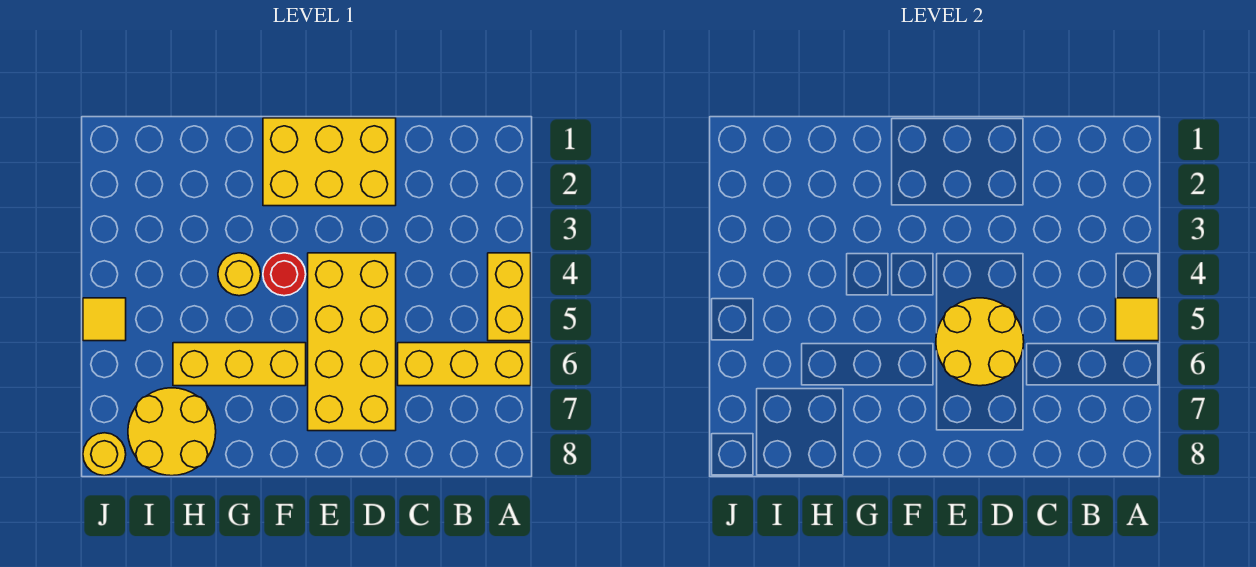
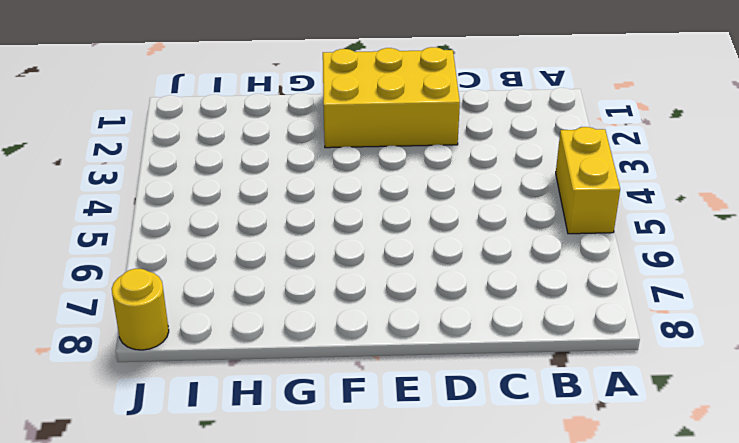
none -> yellow 1x3 brick [398,343,531,386]
none -> yellow 2x4 brick [308,253,396,431]
none -> red 1x1 round brick [263,253,306,296]

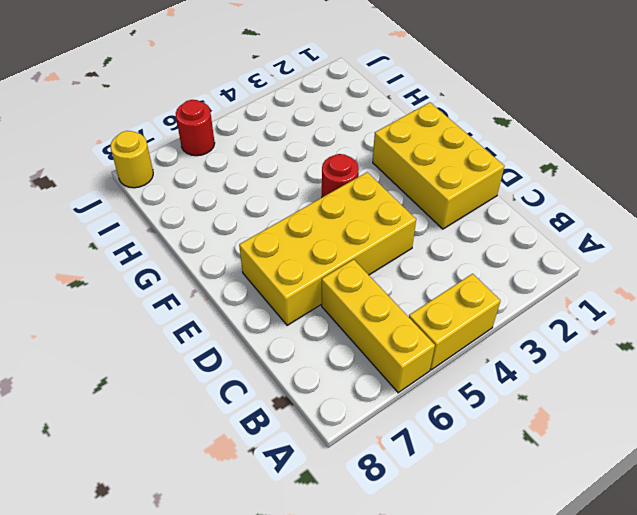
red 1x1 round brick [176,100,215,156] -> none
none -> yellow 1x3 brick [173,343,306,386]
none -> yellow 1x1 round brick [218,253,261,296]
none -> yellow 2x2 round brick [128,388,216,476]

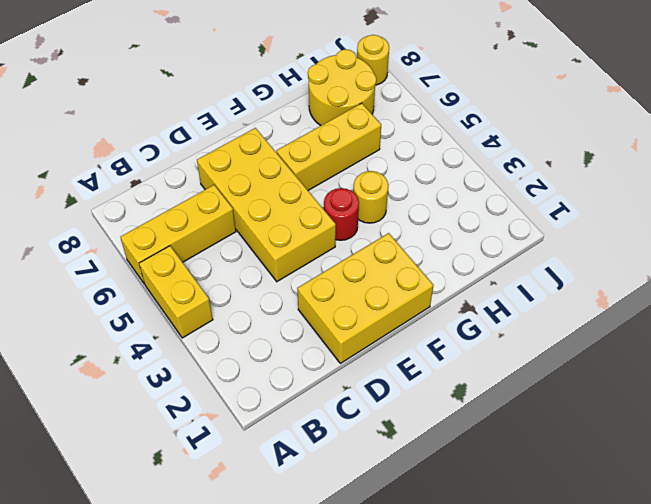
none -> yellow 1x1 tile [83,298,126,341]
none -> yellow 1x1 tile [1116,298,1159,341]
none -> yellow 2x2 round brick [936,298,1024,386]

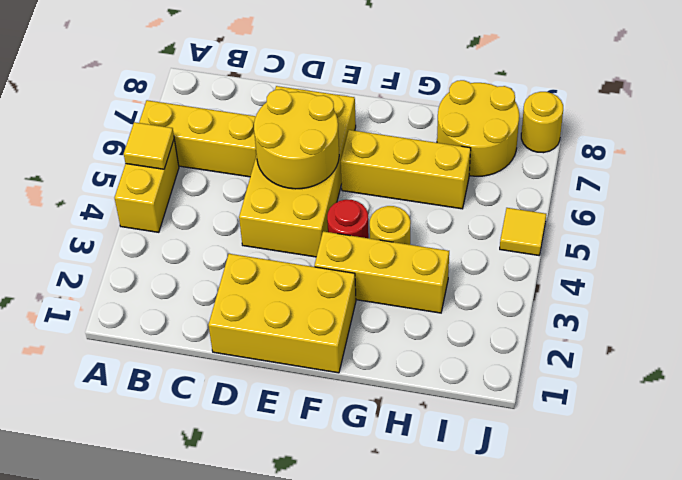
yellow 1x3 brick [314,231,449,313] -> none

